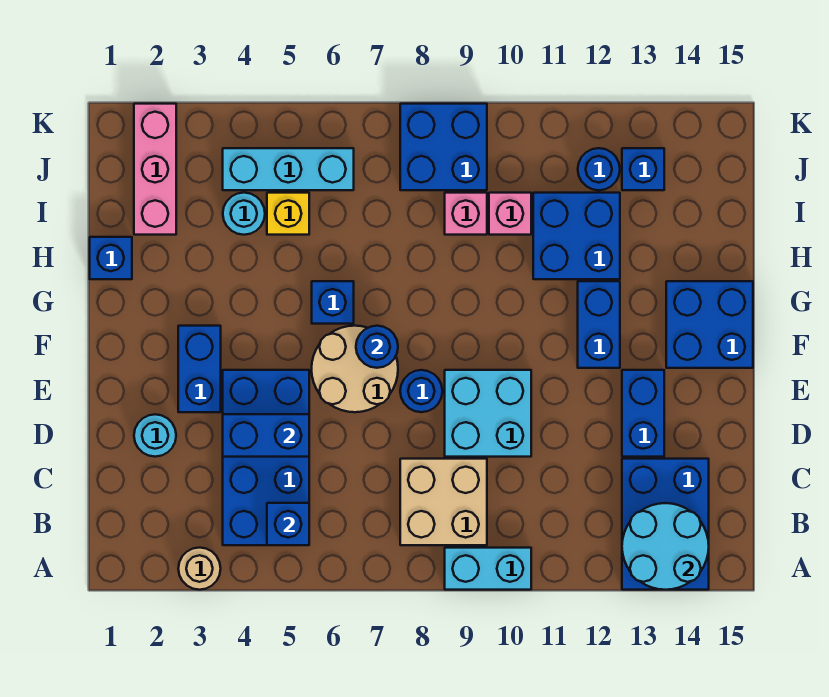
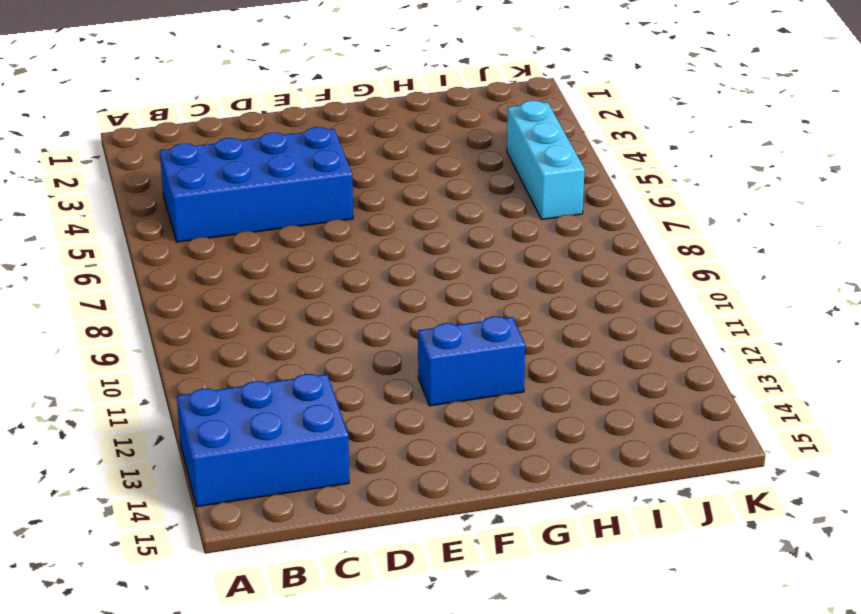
none -> tan 1x1 round brick [178,548,221,590]
none -> cyan 1x2 brick [445,548,531,590]
none -> tan 2x2 brick [400,459,487,545]

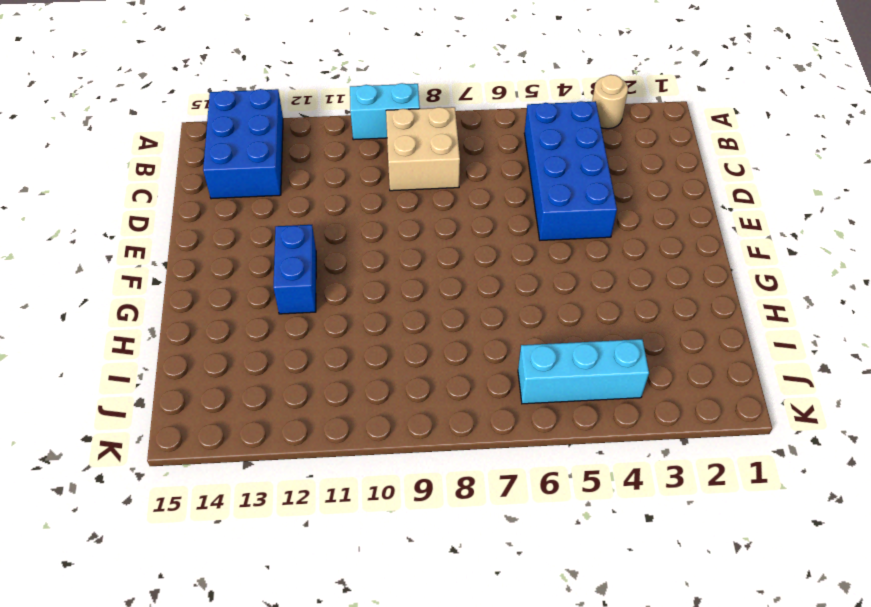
none -> cyan 1x1 round brick [134,414,176,457]
none -> cyan 2x2 brick [445,370,531,457]
none -> blue 1x2 brick [622,370,664,457]

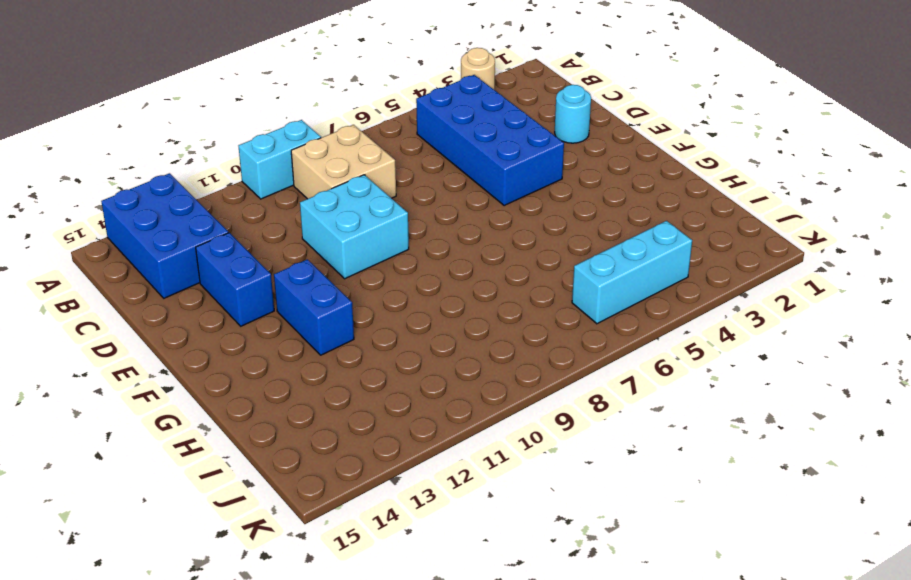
none -> blue 1x2 brick [178,326,221,412]
none -> tan 2x2 round brick [312,326,398,412]
none -> blue 1x1 round brick [400,370,442,412]

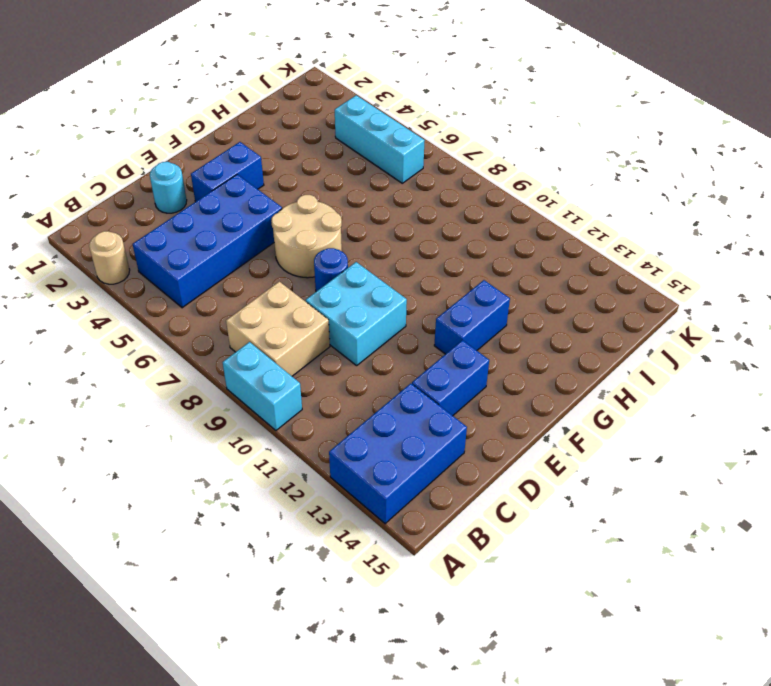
none -> blue 2x2 brick [666,281,753,368]
none -> blue 1x1 brick [312,281,354,324]
none -> blue 1x1 brick [90,237,132,279]

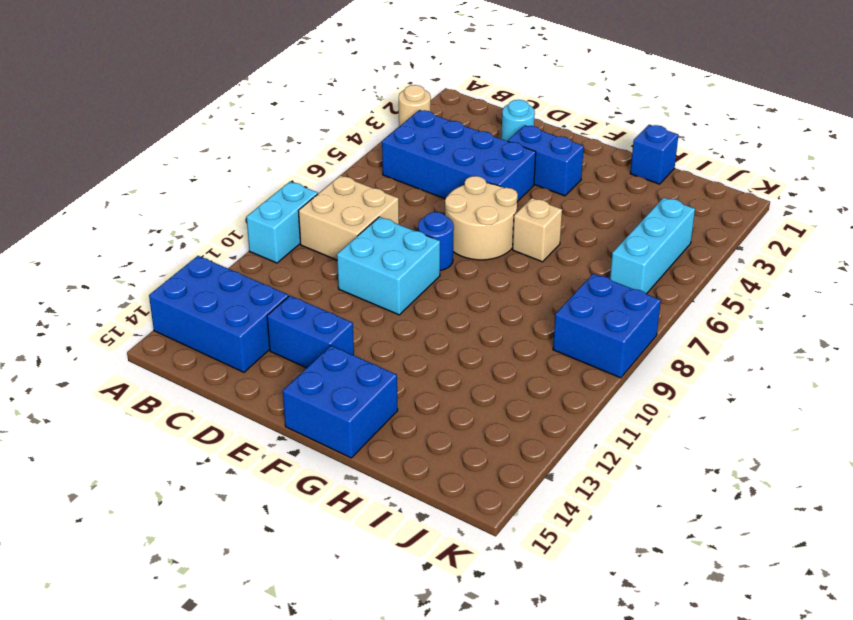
tan 1x1 brick [513,198,562,262] -> blue 1x1 brick [312,281,354,324]
none -> blue 1x2 brick [578,281,620,368]
none -> blue 2x2 brick [533,193,620,279]
none -> pink 1x3 brick [134,104,176,235]

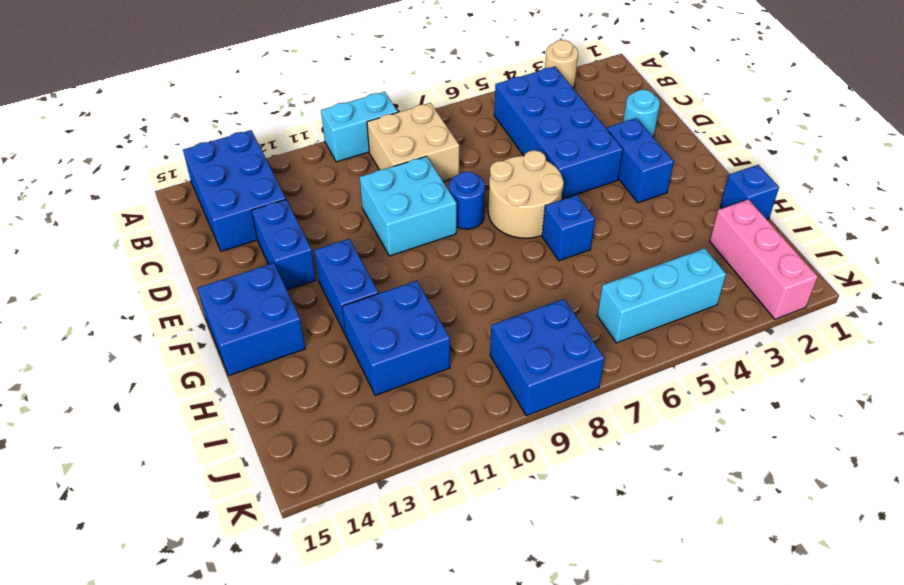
none -> cyan 1x1 round brick [223,193,265,235]
none -> yellow 1x1 brick [267,193,309,235]
none -> pink 1x1 brick [445,193,487,235]

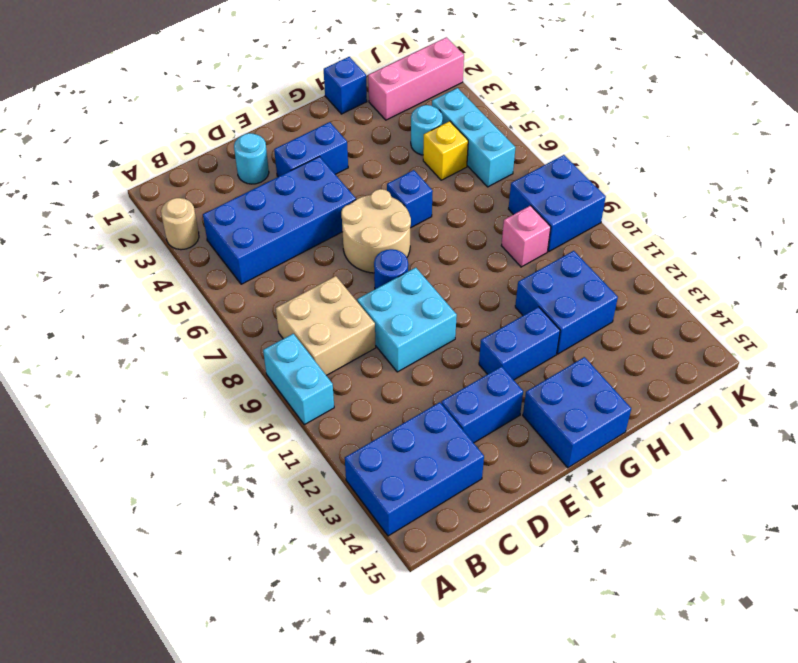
none -> pink 1x1 brick [489,193,531,235]
none -> blue 1x1 round brick [578,148,620,190]
none -> blue 1x1 brick [622,148,664,190]

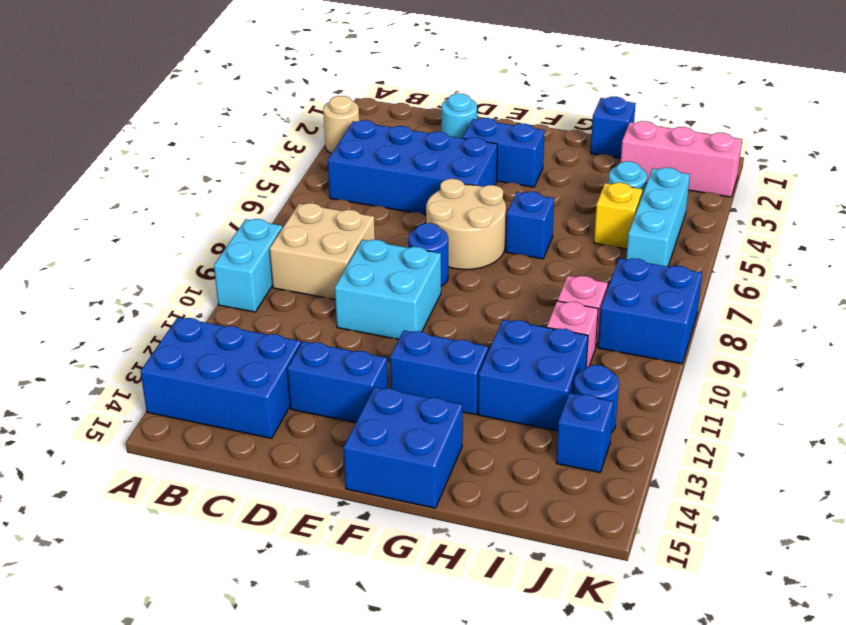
none -> cyan 2x2 round brick [622,503,709,590]
none -> blue 1x1 brick [267,503,309,545]
none -> blue 1x2 brick [223,414,309,457]

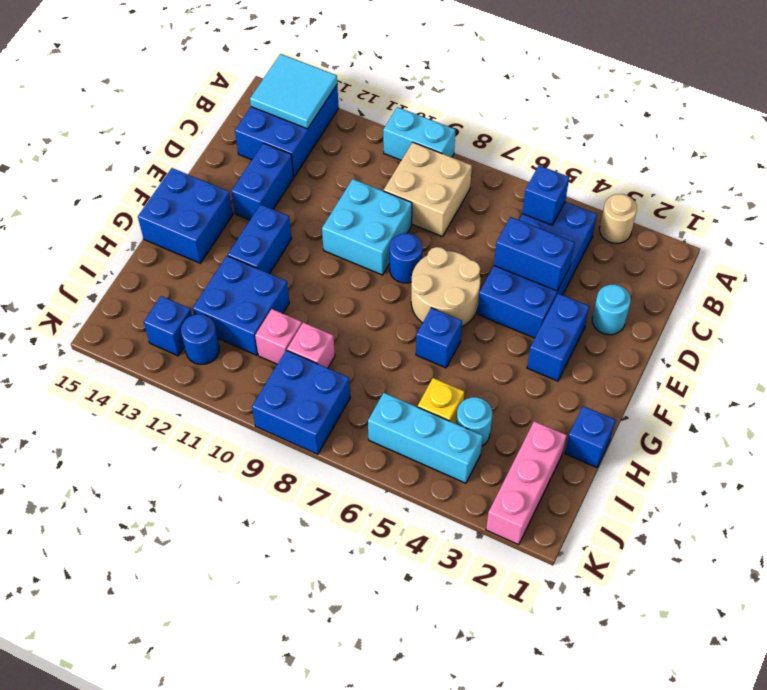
cyan 2x2 tile [250,54,337,129] -> cyan 2x2 round brick [622,503,709,590]
none -> blue 1x1 round brick [356,326,398,368]

